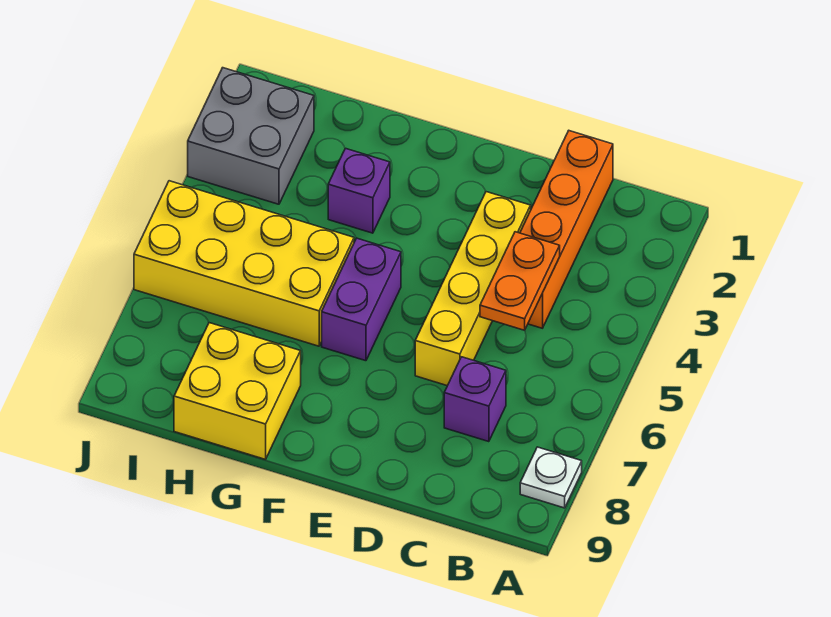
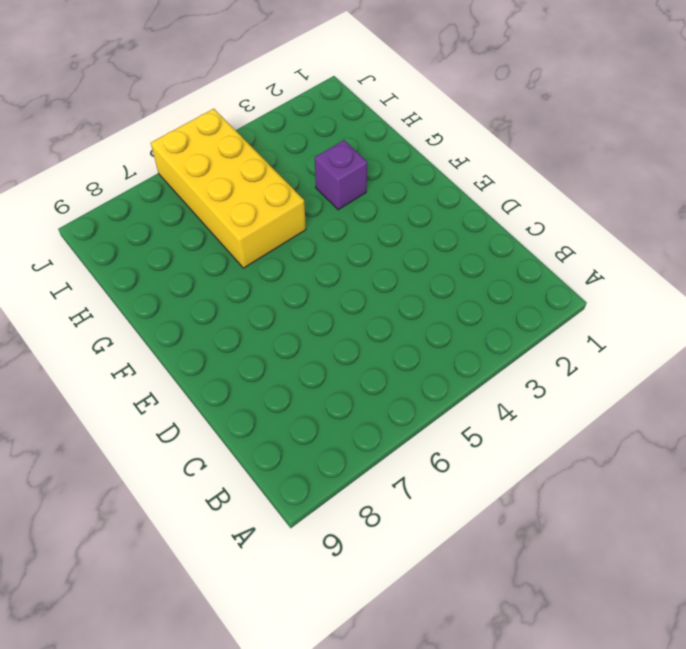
none -> white 1x1 plate [520,447,582,508]
none -> orange 1x4 brick [520,131,613,328]

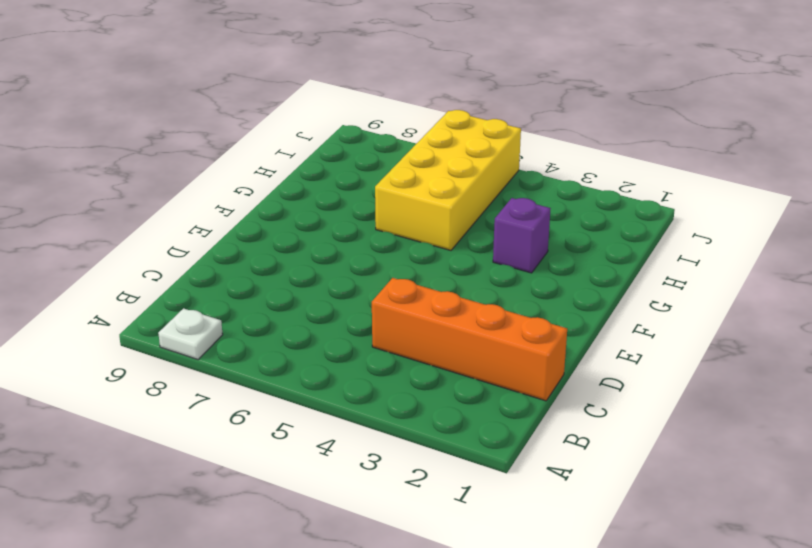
none -> purple 1x1 brick [444,357,506,442]
none -> yellow 1x4 brick [415,192,531,386]

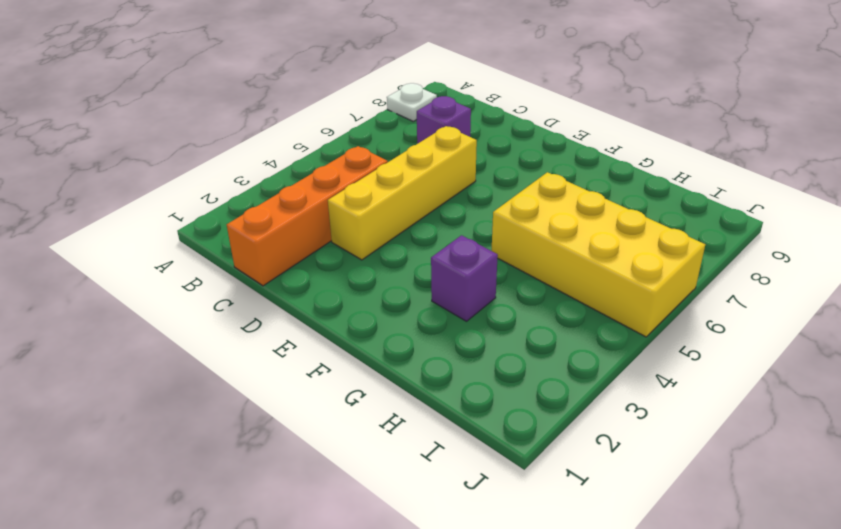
none -> purple 1x2 brick [322,238,401,361]
none -> yellow 2x2 brick [174,323,301,459]

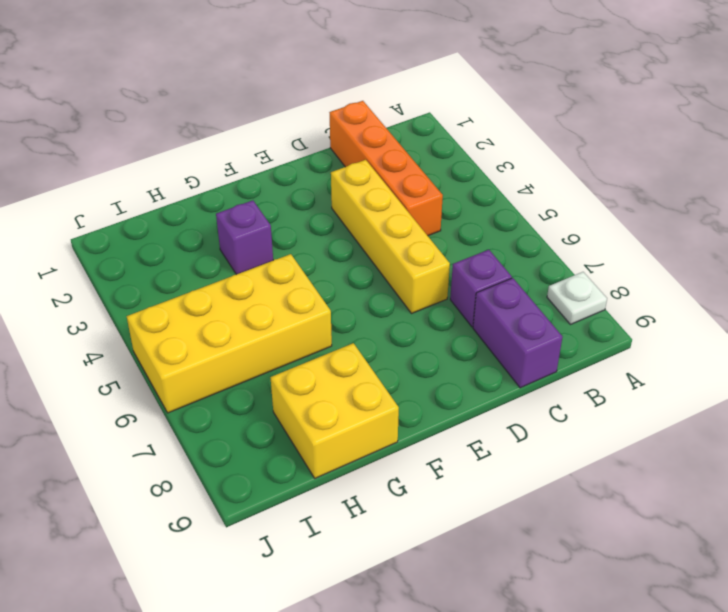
purple 1x2 brick [473,278,562,388] -> purple 1x2 brick moved to [322,238,401,361]
none -> grey 2x2 brick [188,68,314,204]
none -> orange 1x2 plate [480,232,560,330]

